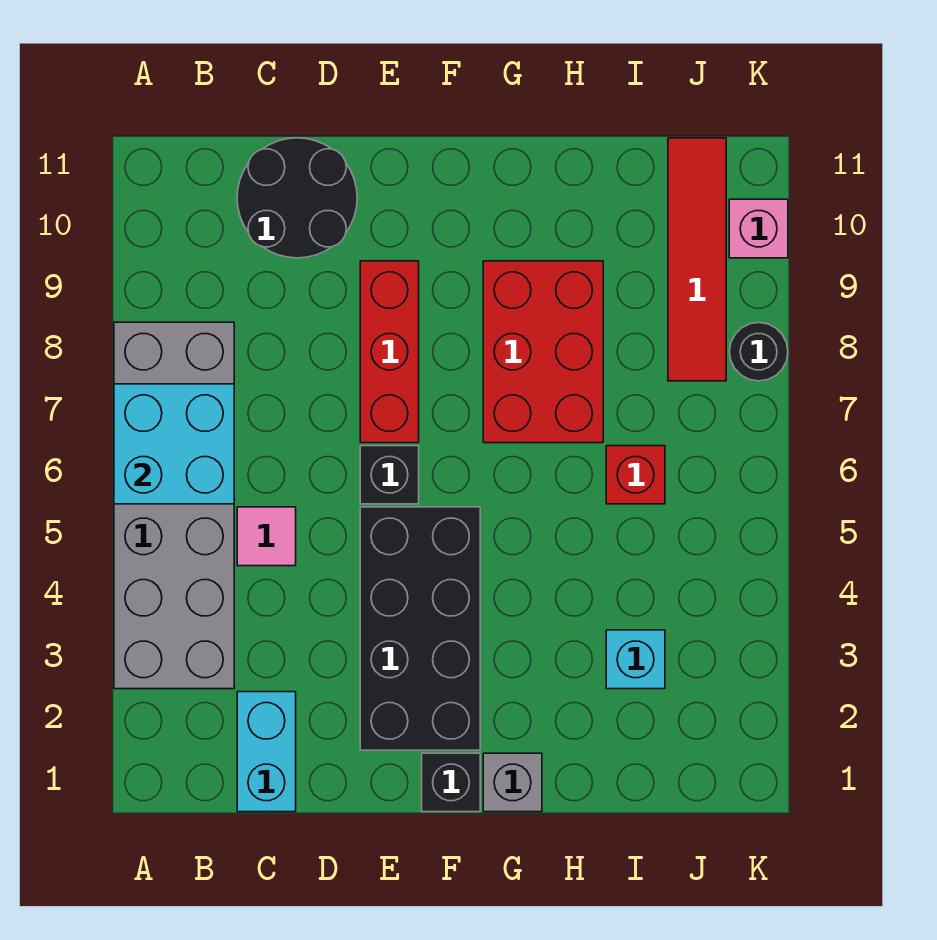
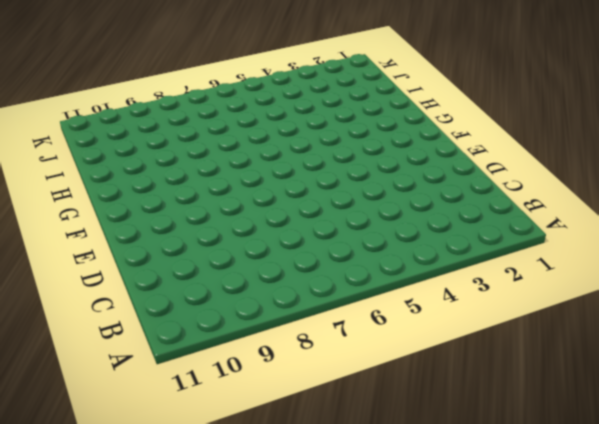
none -> grey 2x6 brick [114,322,234,689]
none -> cyan 1x2 brick [237,692,296,812]
none -> pink 1x1 tile [237,507,296,566]

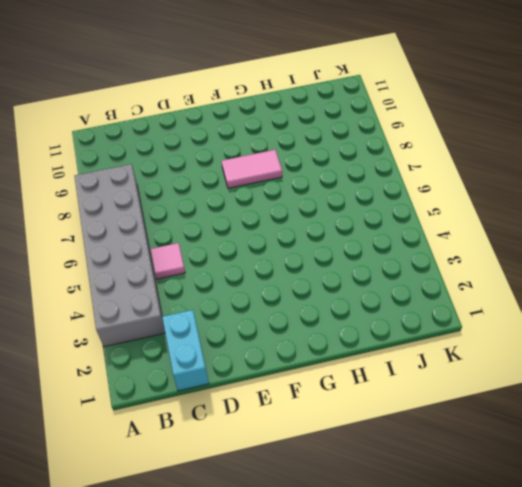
pink 1x2 tile [222,150,282,188] -> red 2x3 brick [483,261,603,443]
none -> black 2x2 round brick [237,138,357,258]
none -> black 2x4 brick [360,507,480,750]
none -> black 1x1 brick [360,446,419,504]

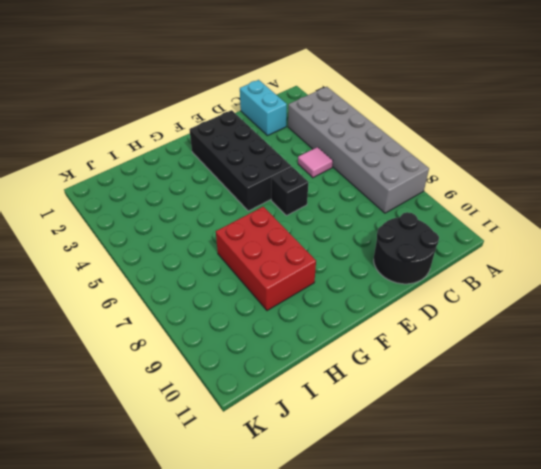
none -> red 1x3 brick [360,261,419,443]
none -> black 1x1 brick [422,753,480,812]
none -> grey 1x1 brick [483,753,542,812]

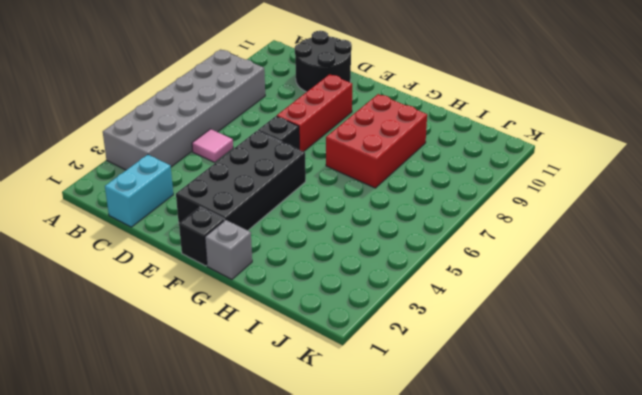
none -> cyan 1x1 brick [606,630,665,689]
none -> red 1x1 brick [606,446,665,504]
none -> red 1x4 tile [668,138,726,381]

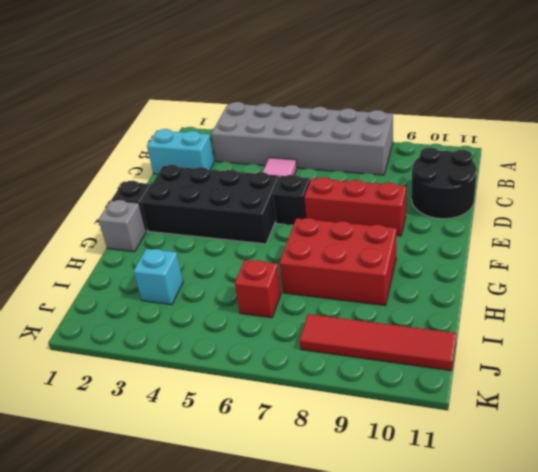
none -> black 1x1 round brick [729,323,788,381]
none -> pink 1x1 brick [729,199,788,258]
none -> cyan 2x2 brick [114,384,234,504]

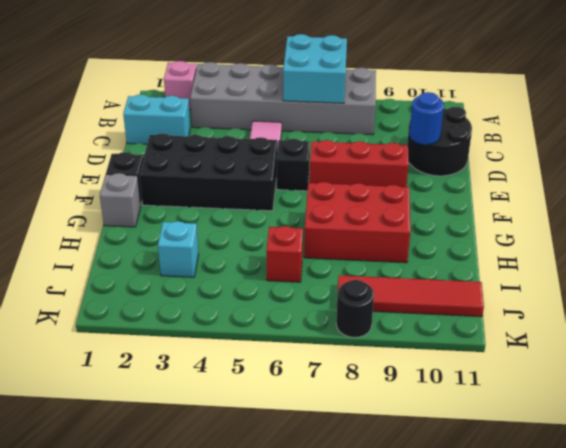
pink 1x1 brick [164,61,196,109] -> pink 1x1 brick moved to [729,199,788,258]
blue 1x1 round brick [409,92,444,145] -> none

